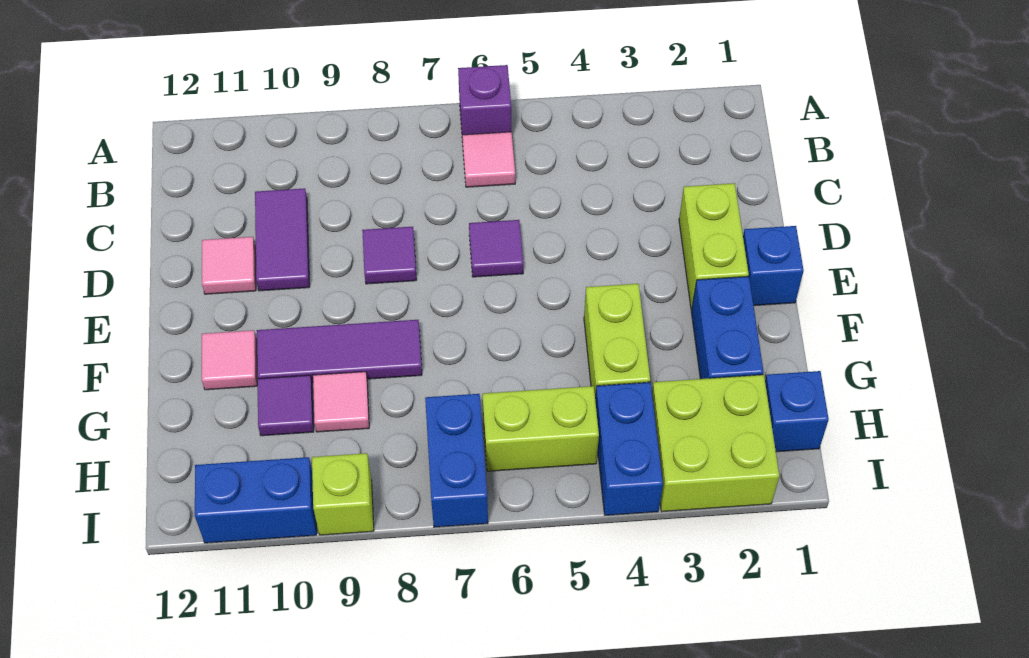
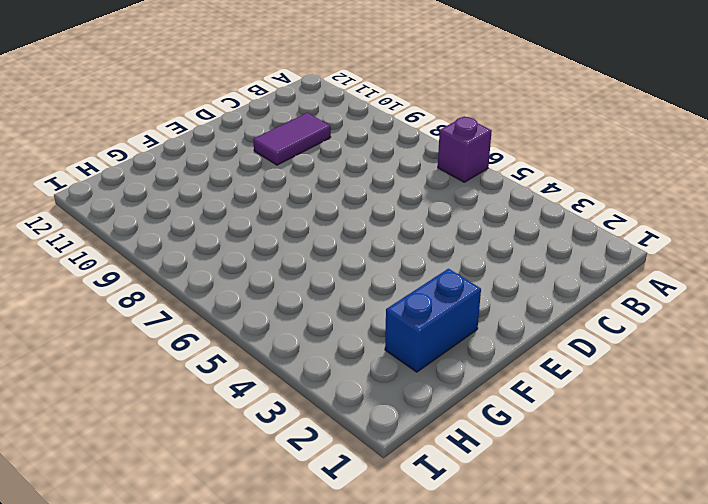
none -> pink 1x1 tile [462,132,515,187]
none -> lime 1x2 brick [679,183,749,310]
none -> purple 1x1 tile [469,220,523,277]

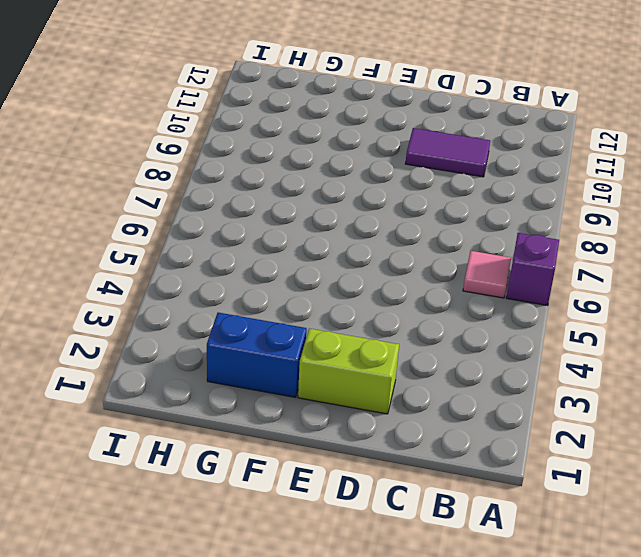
none -> purple 1x1 tile [469,220,523,277]
none -> purple 1x1 tile [362,227,417,284]
none -> pink 1x1 tile [202,237,256,294]

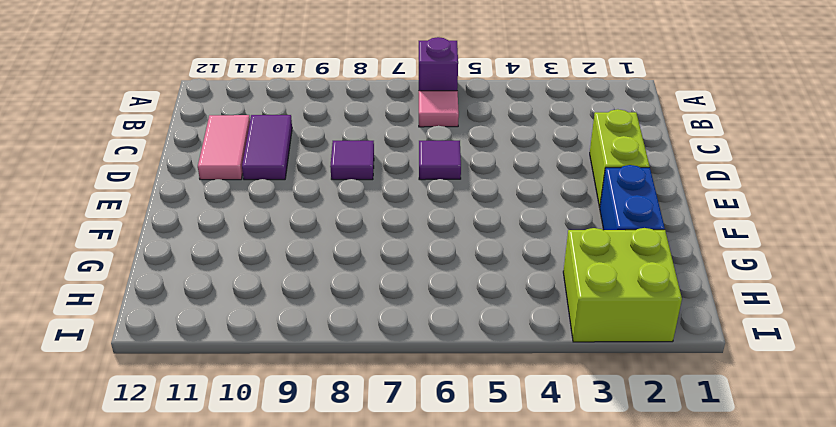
pink 1x2 tile [198,115,250,180] -> pink 1x1 tile [202,237,256,294]
none -> blue 1x1 brick [743,226,804,306]
none -> lime 1x2 brick [584,284,650,398]
none -> purple 1x3 tile [257,320,422,383]

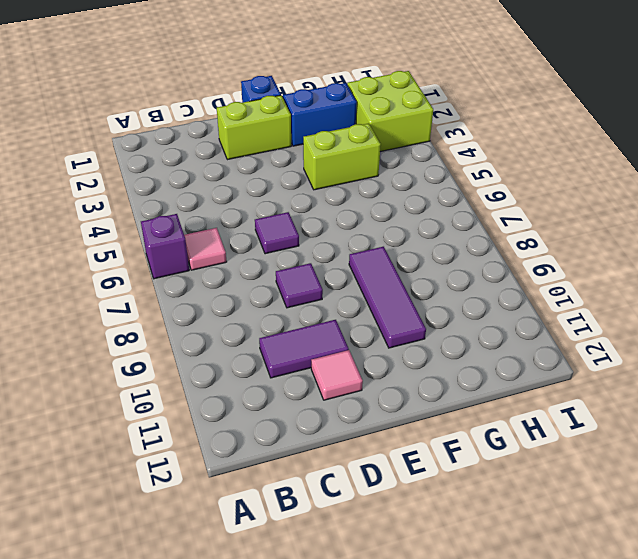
none -> pink 1x1 tile [202,330,257,390]
none -> pink 1x1 tile [313,372,369,432]
none -> purple 1x1 tile [257,375,314,436]

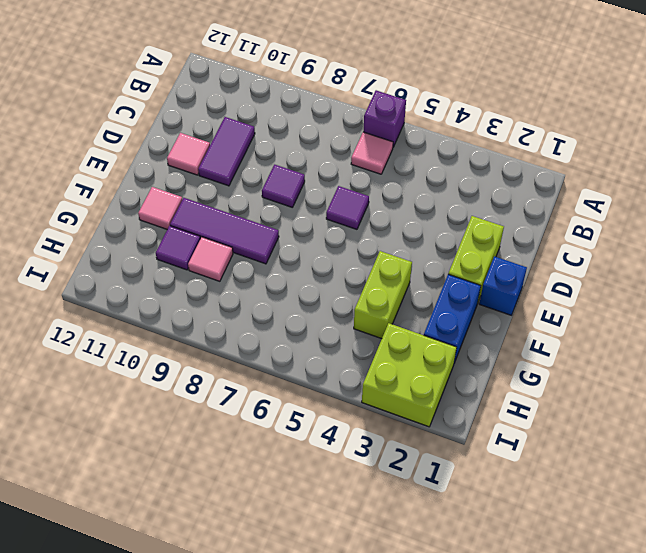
none -> blue 1x1 brick [765,371,829,452]
none -> blue 1x2 brick [595,382,663,515]
none -> lime 1x2 brick [482,386,599,471]

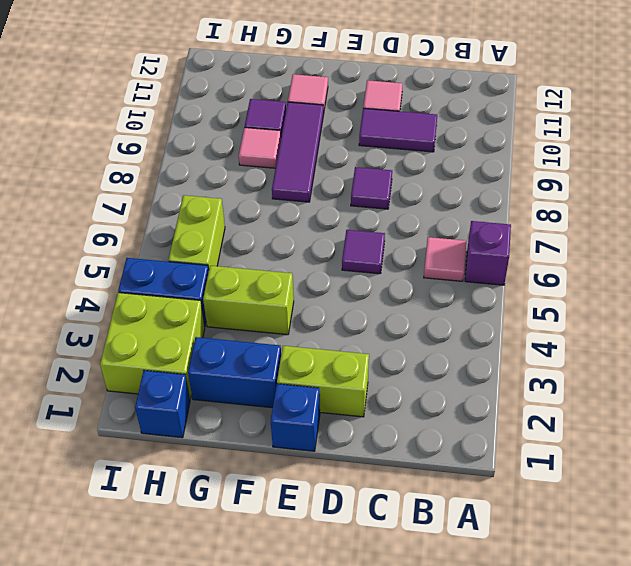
none -> blue 1x2 brick [425,394,488,527]
none -> lime 1x1 brick [312,453,374,535]
none -> blue 1x2 brick [195,457,317,543]

